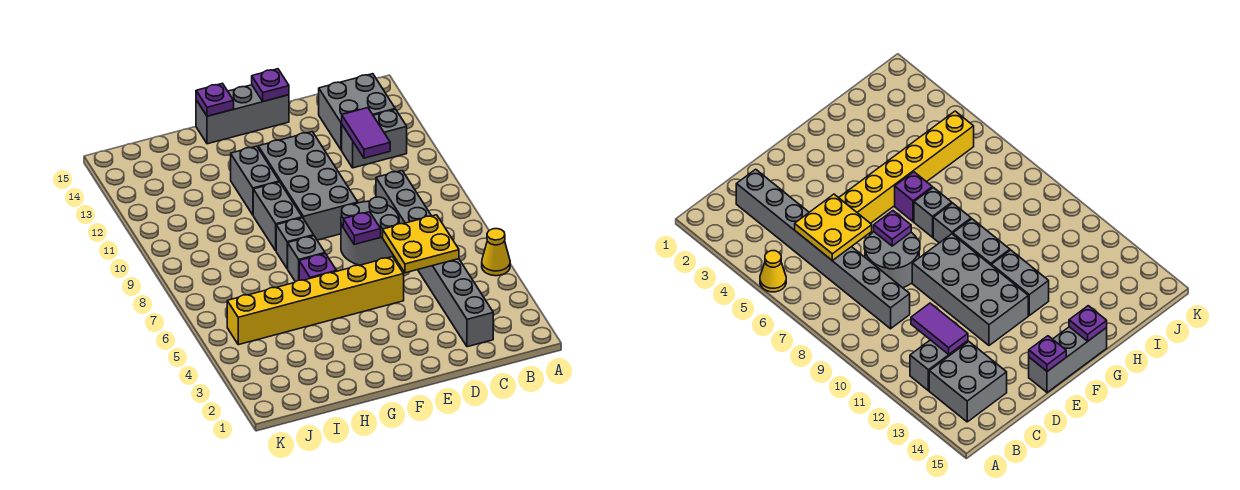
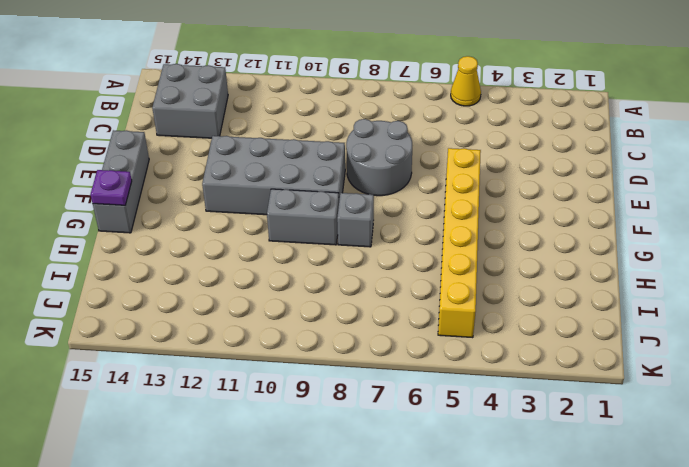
none -> grey 1x2 brick [342,109,407,168]
none -> grey 1x8 brick [376,171,493,347]
none -> purple 1x1 brick [299,254,336,280]

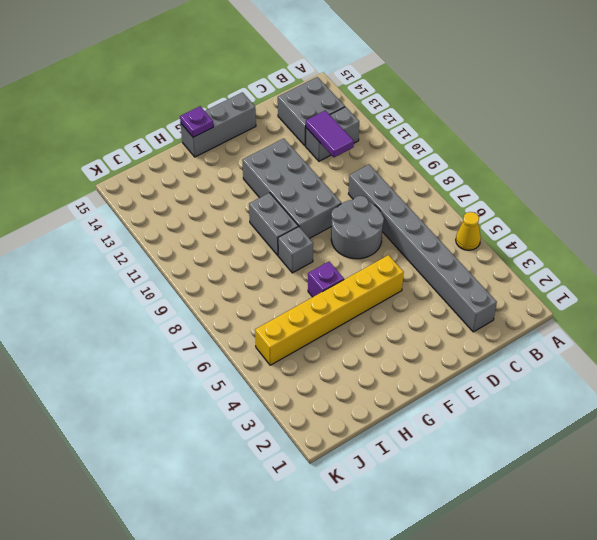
none -> grey 1x1 brick [288,236,325,282]
none -> grey 1x2 brick [231,146,279,215]
none -> yellow 2x2 plate [383,215,459,273]

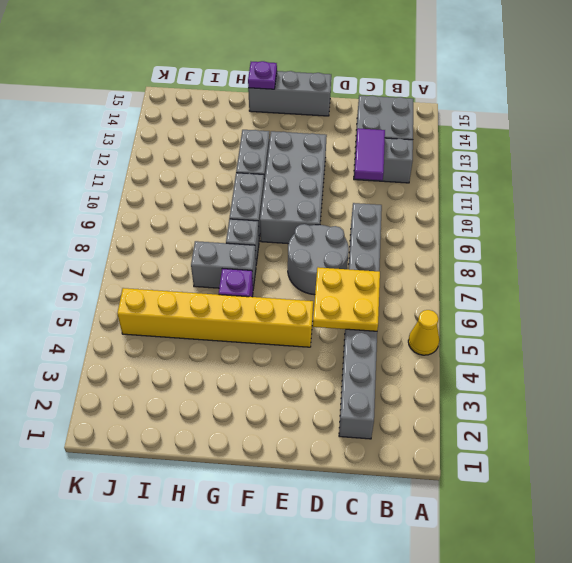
grey 1x2 brick [191,241,256,288] -> grey 1x1 brick [288,236,325,282]
none -> purple 1x1 plate [343,212,381,244]
none -> purple 1x1 plate [252,69,289,101]

